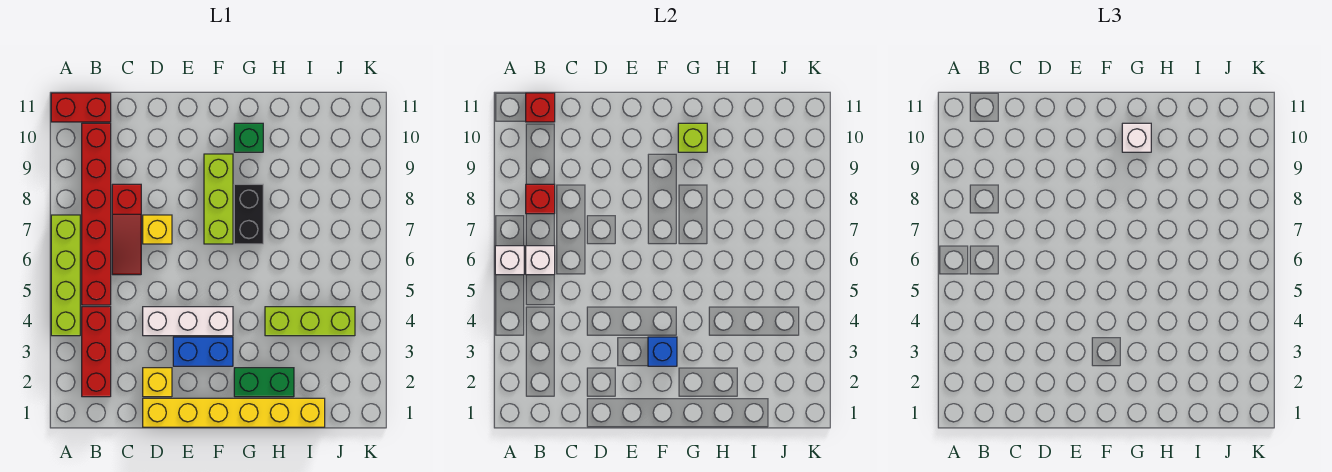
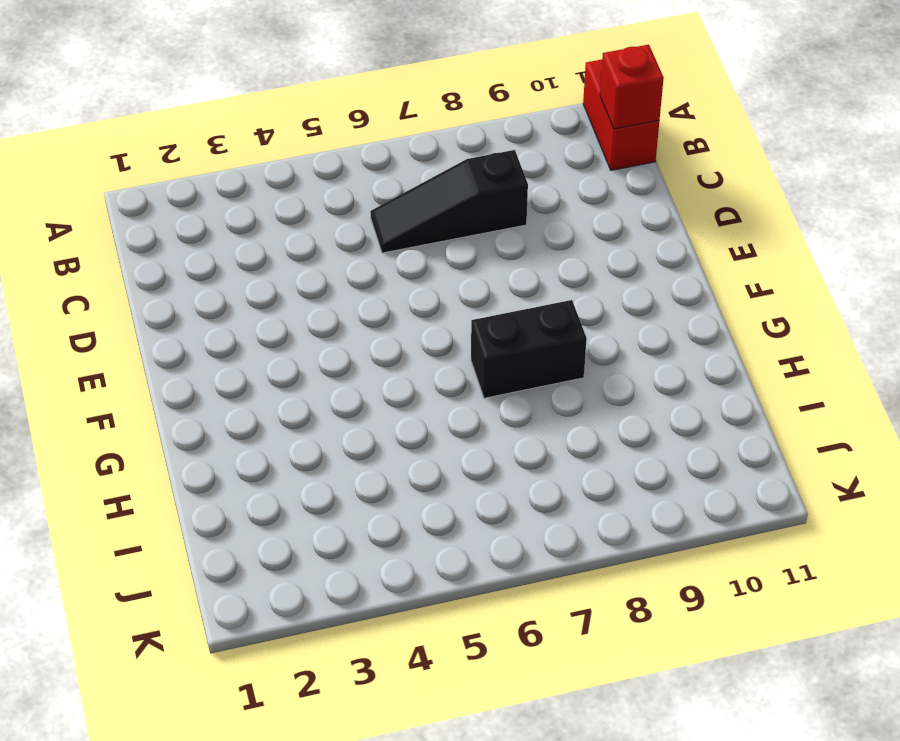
black 1x3 slope [370,150,528,253] -> red 1x3 slope [112,184,141,275]
none -> lime 1x4 brick [51,215,80,336]
none -> red 1x3 brick [82,307,111,397]
none -> red 1x6 brick [82,123,111,305]

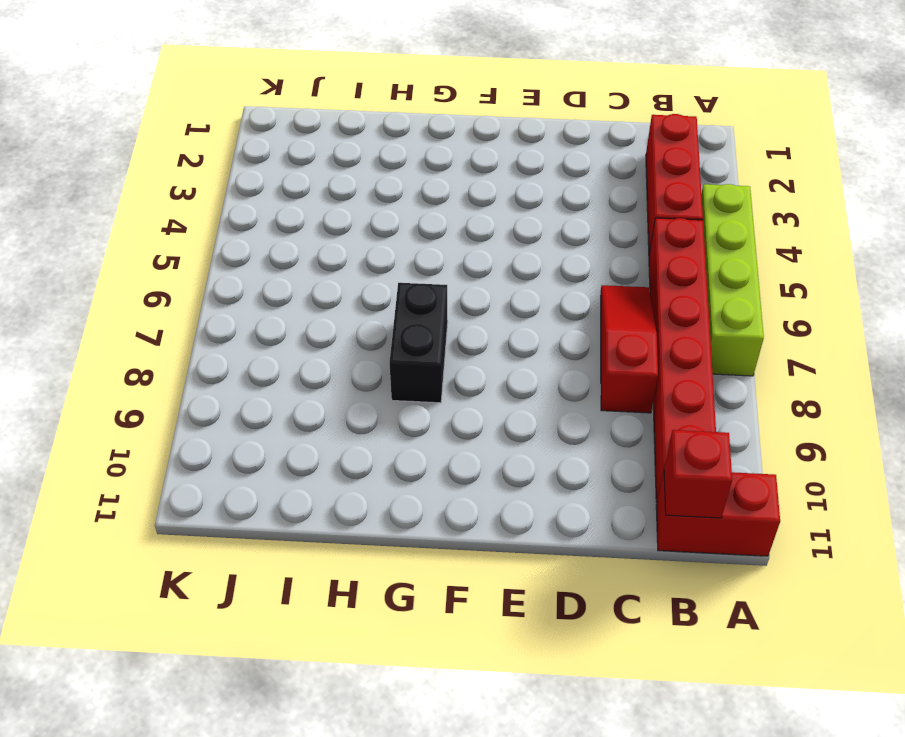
none -> yellow 1x6 brick [143,398,325,427]
none -> yellow 1x1 brick [143,368,172,397]
none -> white 1x3 brick [143,307,233,336]

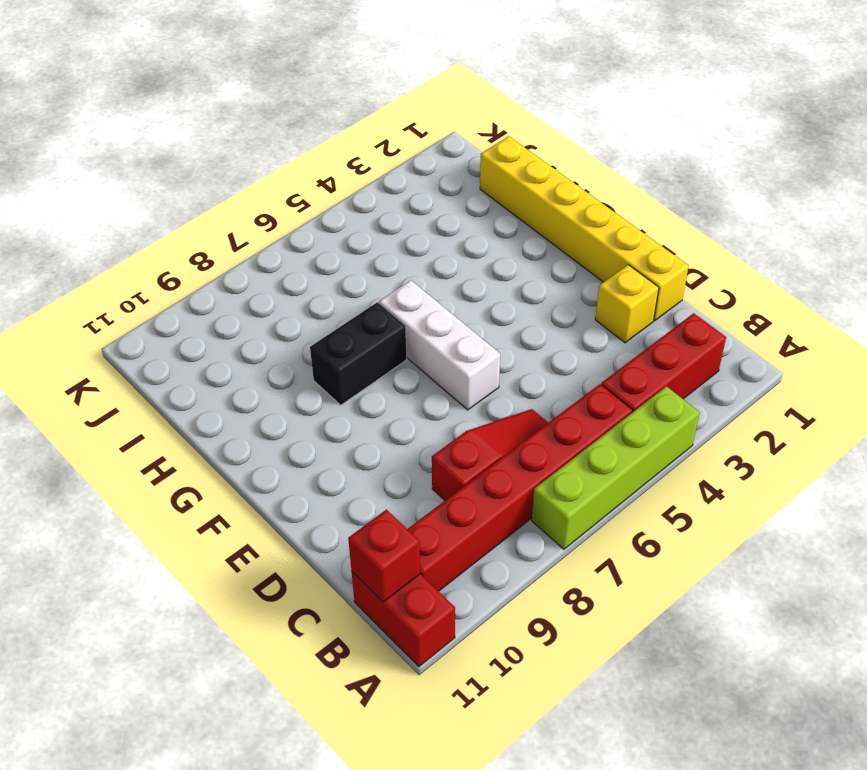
white 1x3 brick [379,280,500,410] -> white 1x3 brick moved to [143,307,233,336]
none -> yellow 1x1 brick [143,215,172,244]
none -> blue 1x2 brick [173,337,233,366]
none -> lime 1x3 brick [204,154,233,244]

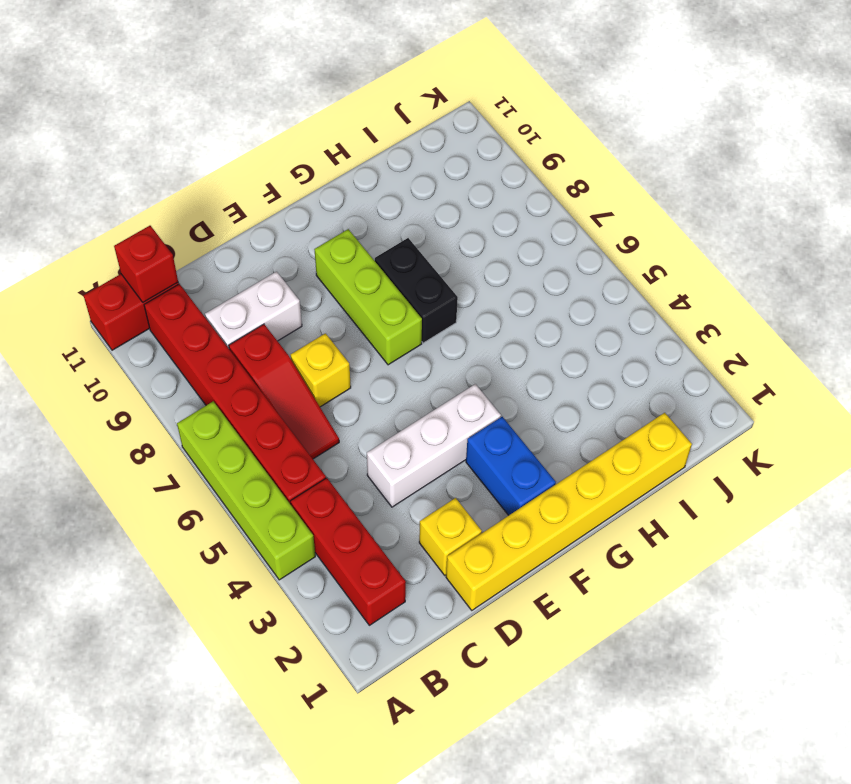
white 1x2 brick [205,272,302,348] -> none
blue 1x2 brick [466,417,556,515] -> blue 1x2 brick turned to [173,337,233,366]
none -> green 1x2 brick [234,368,294,397]
none -> green 1x1 brick [234,123,263,152]
none -> lime 1x3 brick [265,307,355,336]

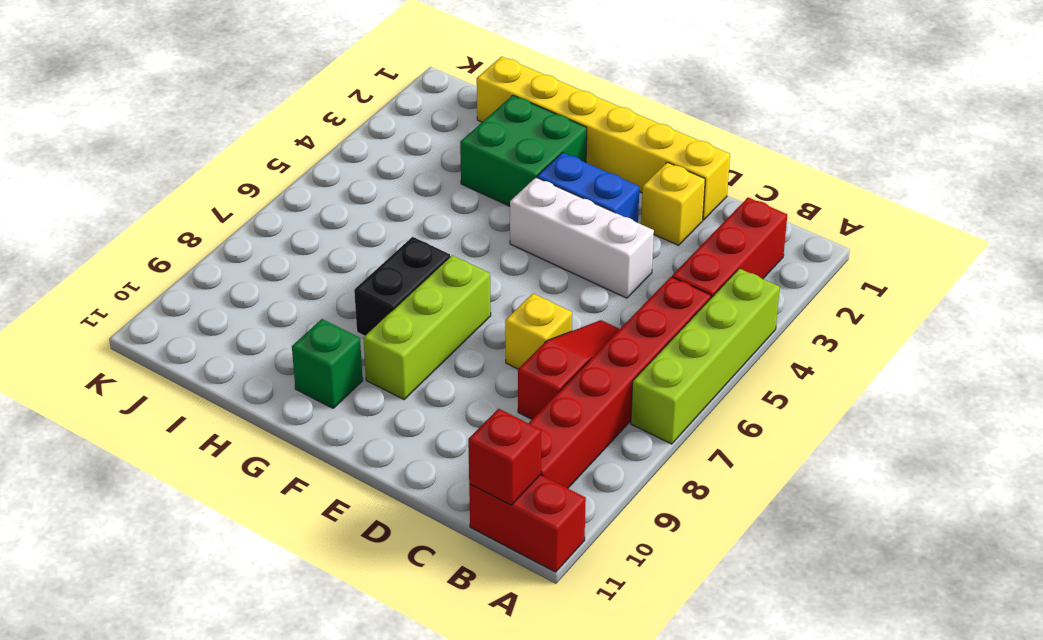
green 2x2 brick [460,95,587,206] -> green 1x2 brick [234,368,294,397]
none -> lime 1x3 brick [265,307,355,336]
none -> white 1x1 brick [495,246,524,275]
none -> white 1x1 brick [526,246,555,275]

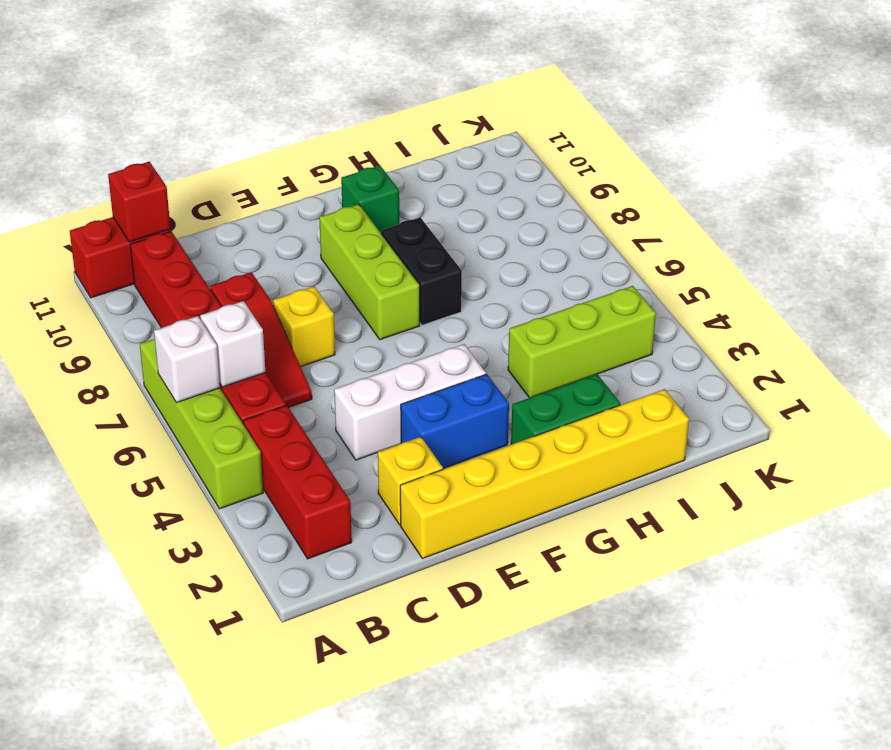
none -> red 1x1 brick [526,184,555,214]
none -> blue 1x1 brick [648,337,677,366]
none -> lime 1x1 brick [678,123,707,152]

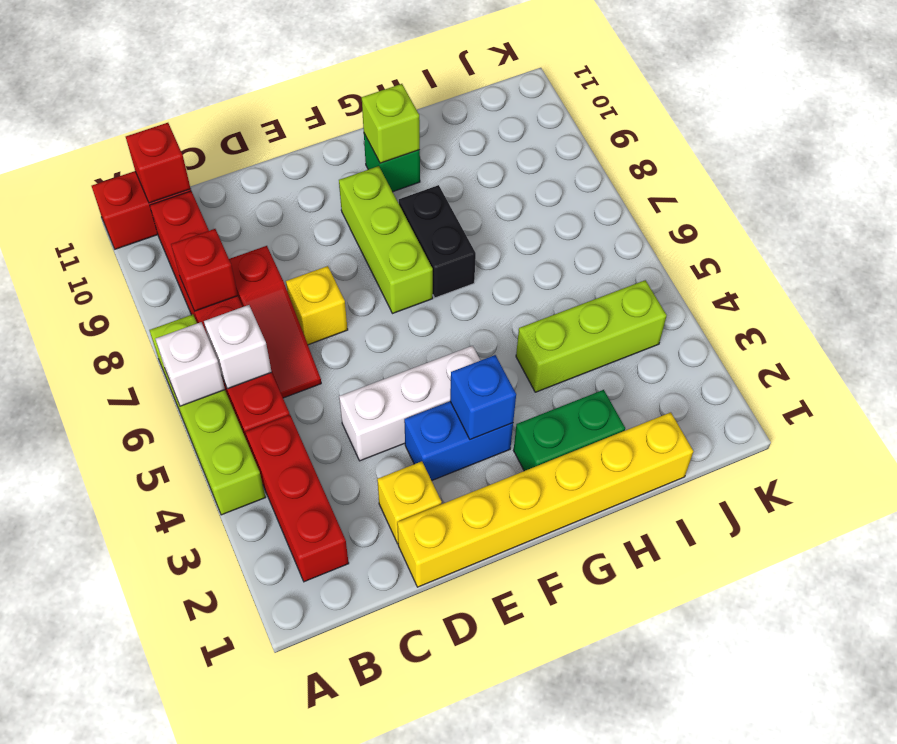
none -> white 1x1 brick [1122,123,1151,152]

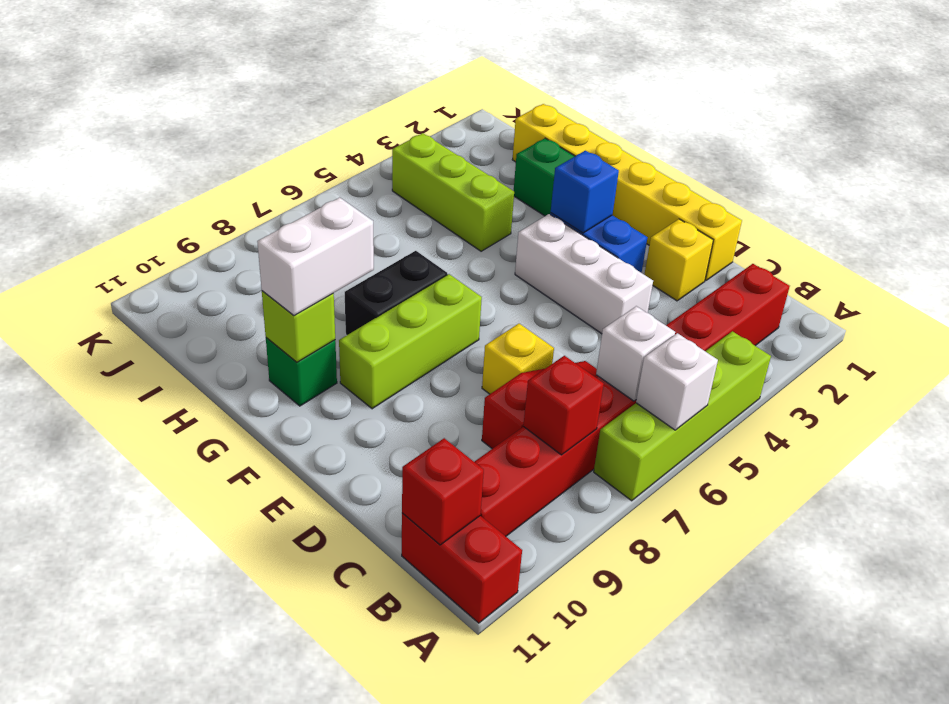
white 1x2 brick [257,197,374,316] -> white 1x1 brick [1122,123,1151,152]

